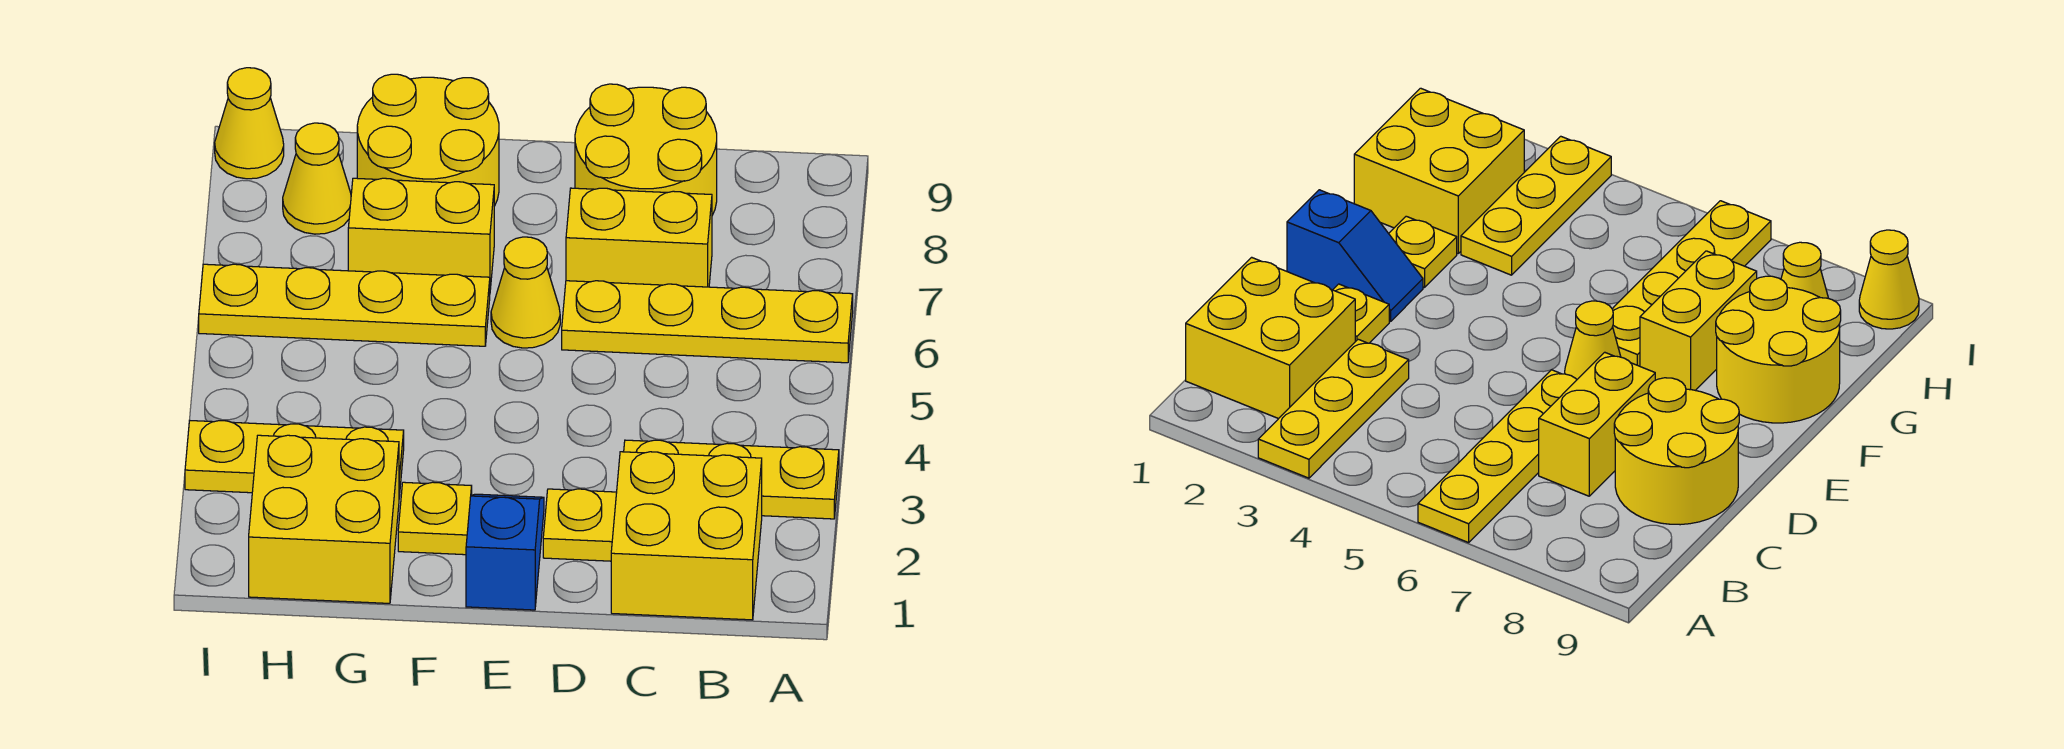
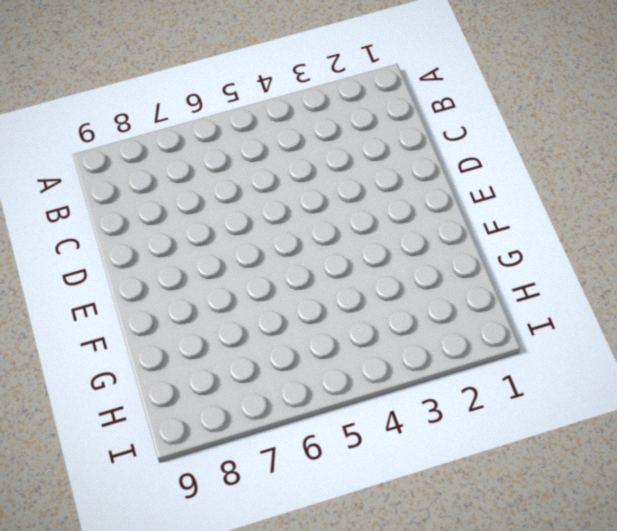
none -> yellow 1x3 plate [624,440,839,519]
none -> yellow 1x4 plate [562,281,853,363]
none -> yellow 2x2 brick [611,452,762,620]

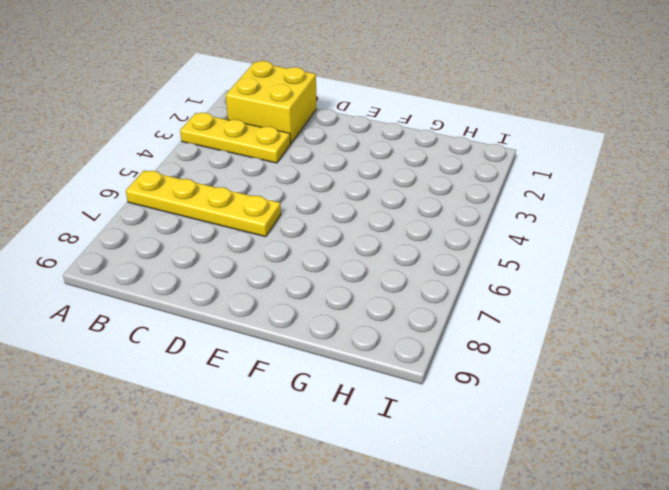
none -> yellow 1x2 brick [566,188,712,287]
none -> yellow 2x2 round brick [575,84,717,215]
none -> yellow 1x1 plate [543,489,617,561]

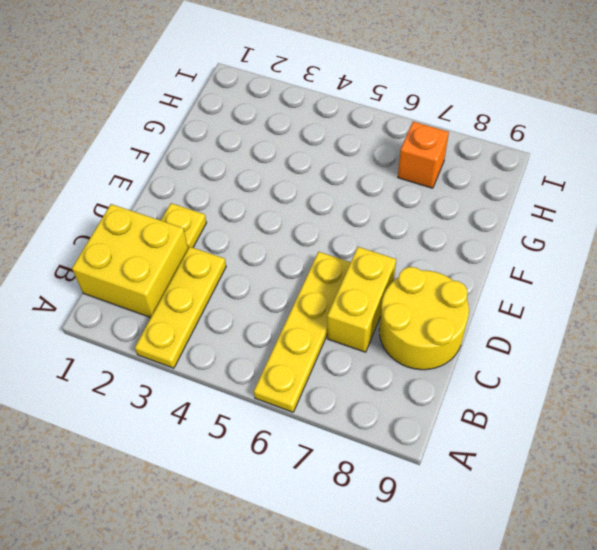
orange 1x1 brick [398,122,449,188] -> none
none -> blue 1x2 slope [466,494,544,610]
none -> yellow 1x1 cone [491,237,560,348]
none -> yellow 1x1 plate [398,482,472,555]

